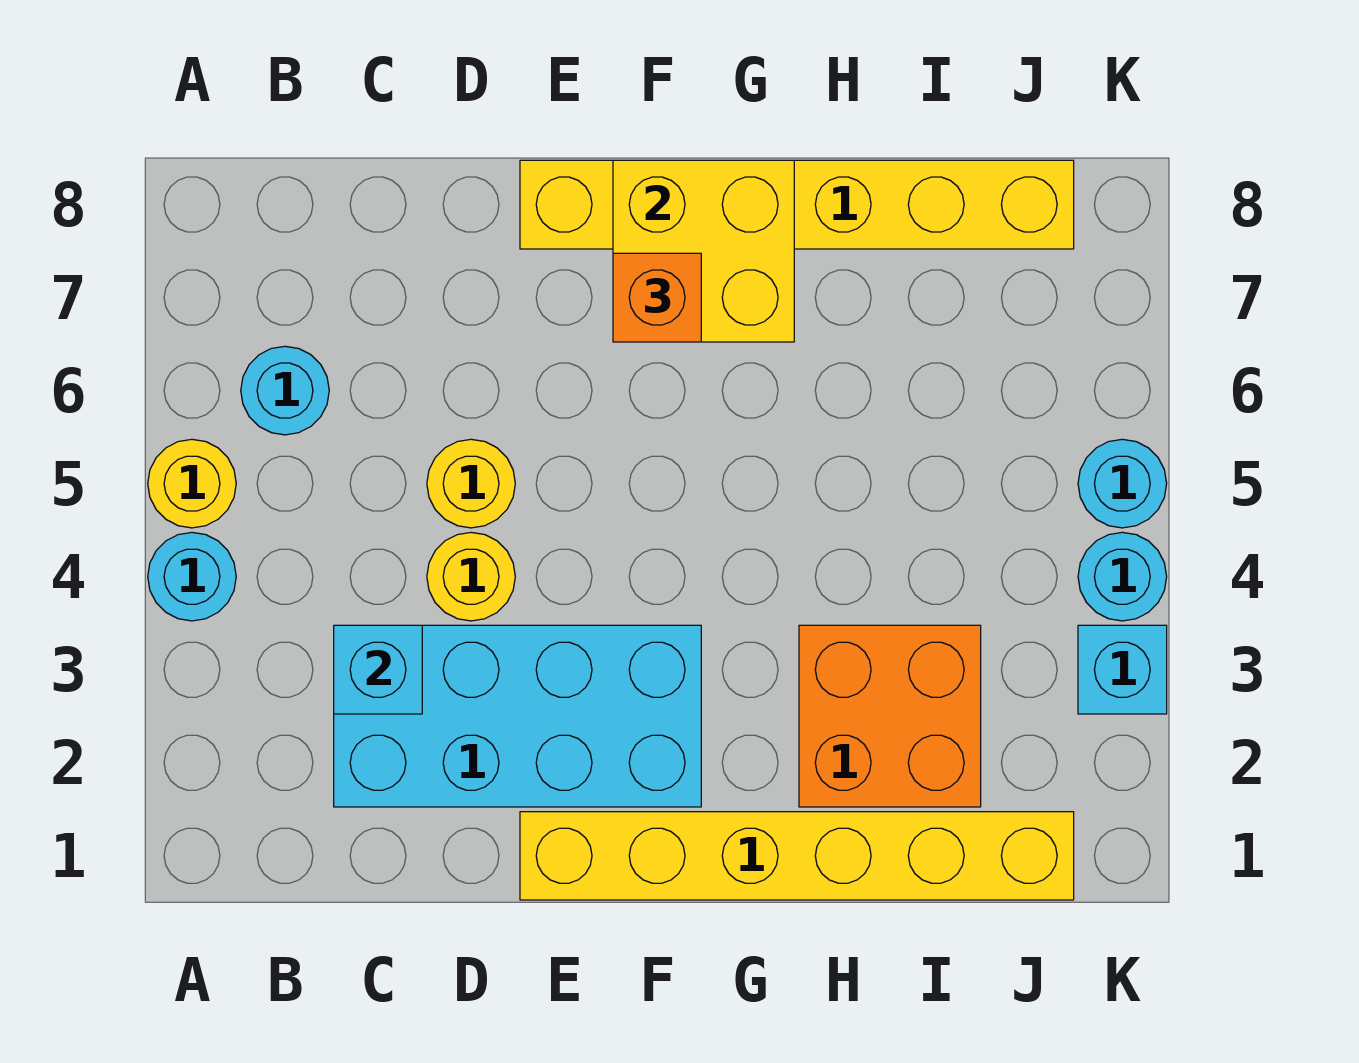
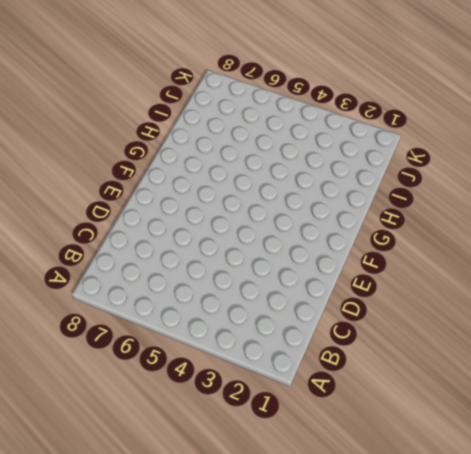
none -> cyan 1x1 round brick [148,532,236,621]
none -> yellow 1x1 round brick [148,439,236,528]
none -> cyan 1x1 round brick [241,346,329,435]

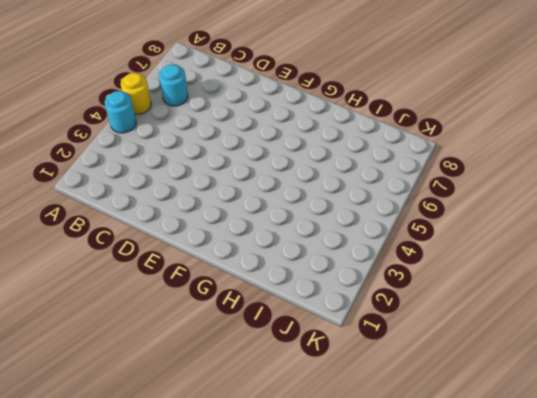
none -> cyan 2x4 brick [334,625,701,807]
none -> yellow 1x1 round brick [427,532,515,621]
none -> yellow 1x1 round brick [427,439,515,528]

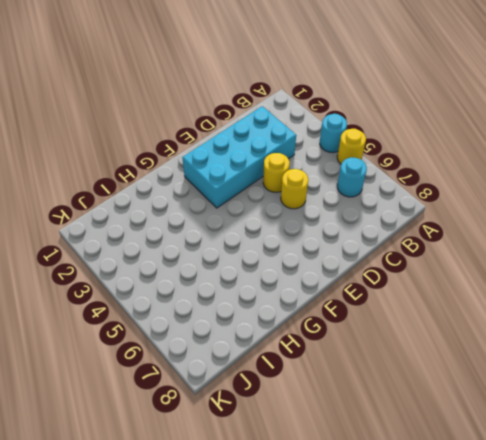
none -> yellow 1x6 brick [520,812,1074,900]
none -> yellow 1x6 brick [520,160,1074,249]
none -> orange 2x2 brick [799,625,981,807]

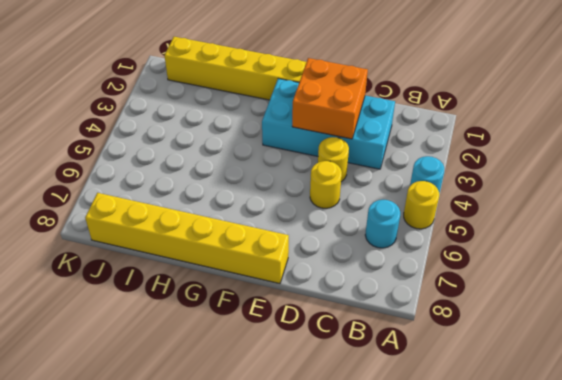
orange 2x2 brick [292,58,368,139] -> orange 2x2 brick moved to [799,625,981,807]
none -> cyan 1x1 brick [1078,625,1167,714]
none -> cyan 1x1 round brick [1078,532,1167,621]
none -> cyan 1x1 round brick [1078,439,1167,528]

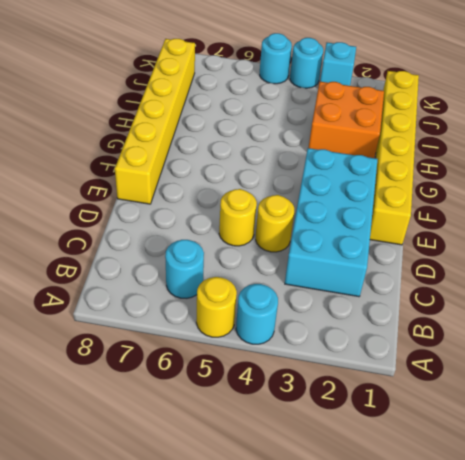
none -> cyan 1x1 brick [334,625,422,714]
none -> yellow 2x2 brick [613,160,794,342]
none -> orange 1x1 brick [613,253,701,342]

